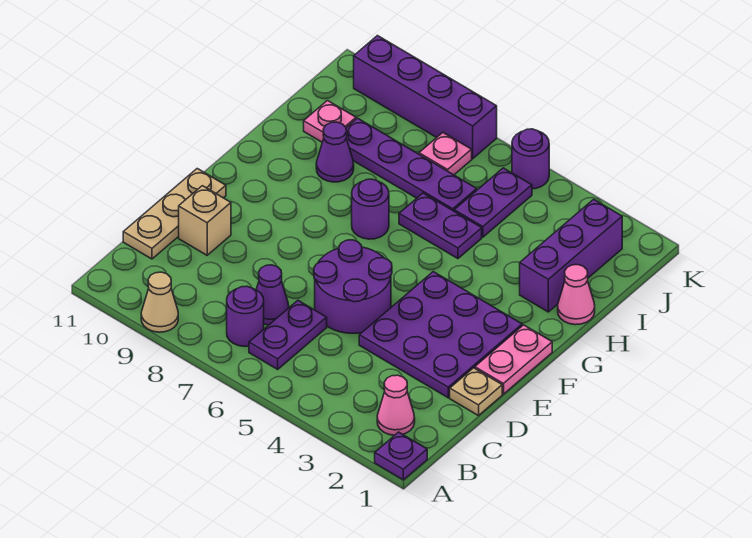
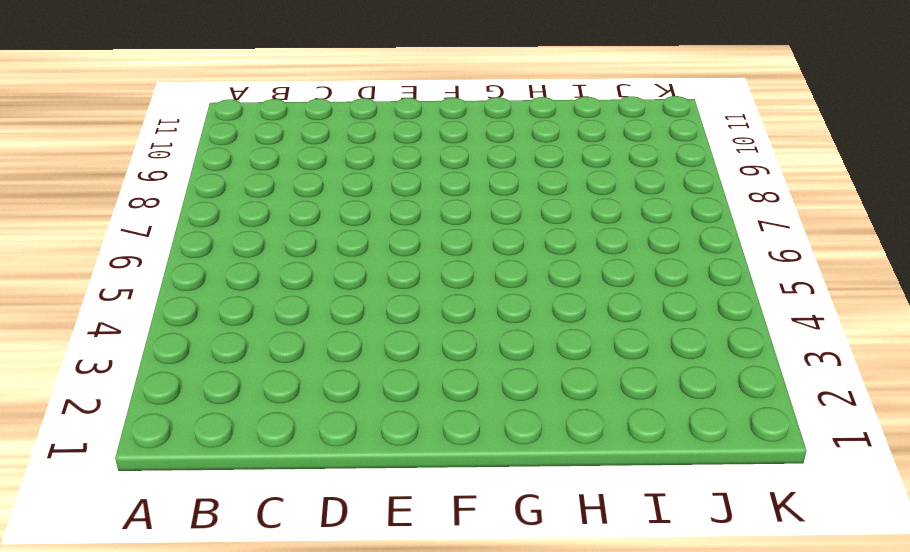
none -> purple 1x1 plate [375,432,427,480]
none -> tan 1x1 cone [141,272,178,332]
none -> pink 1x1 cone [377,375,415,435]

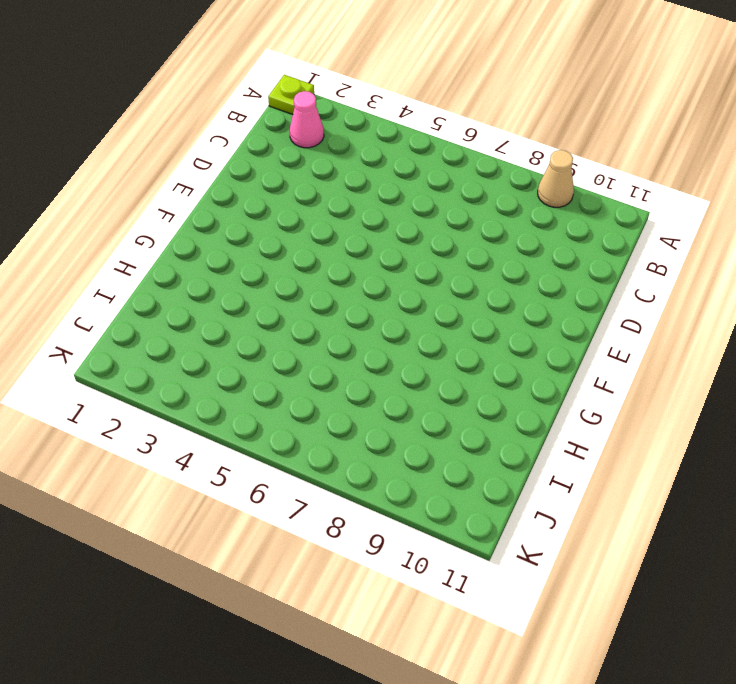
lime 1x1 plate [268,75,314,114] -> purple 1x1 plate [375,432,427,480]
none -> purple 1x2 plate [249,301,327,369]
none -> purple 1x1 round brick [227,286,264,346]
none -> purple 1x1 cone [256,265,289,325]

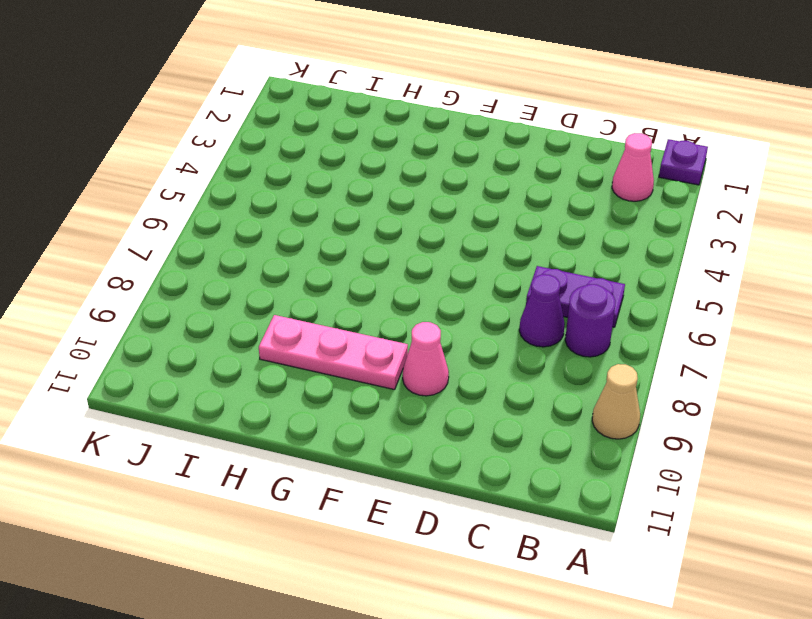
pink 1x1 cone [403,322,449,396] -> pink 1x1 cone moved to [558,265,595,325]
pink 1x3 plate [259,315,408,390] -> purple 1x1 cone [316,122,354,182]
none -> tan 1x3 plate [123,169,226,259]
none -> tan 1x1 plate [450,368,502,416]
none -> purple 3x3 plate [359,272,522,398]

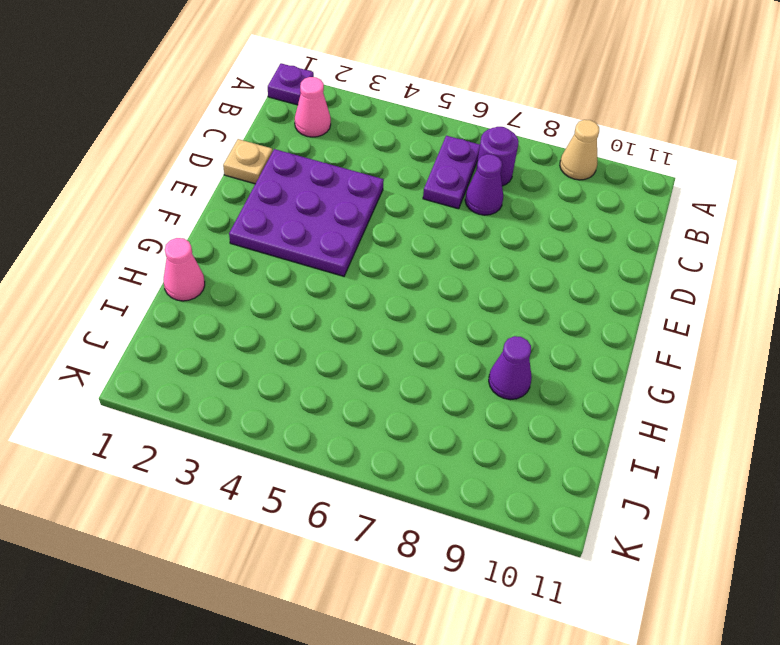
none -> tan 1x3 plate [123,169,226,259]
none -> purple 2x2 round brick [314,240,392,333]
none -> tan 1x1 brick [179,186,231,255]

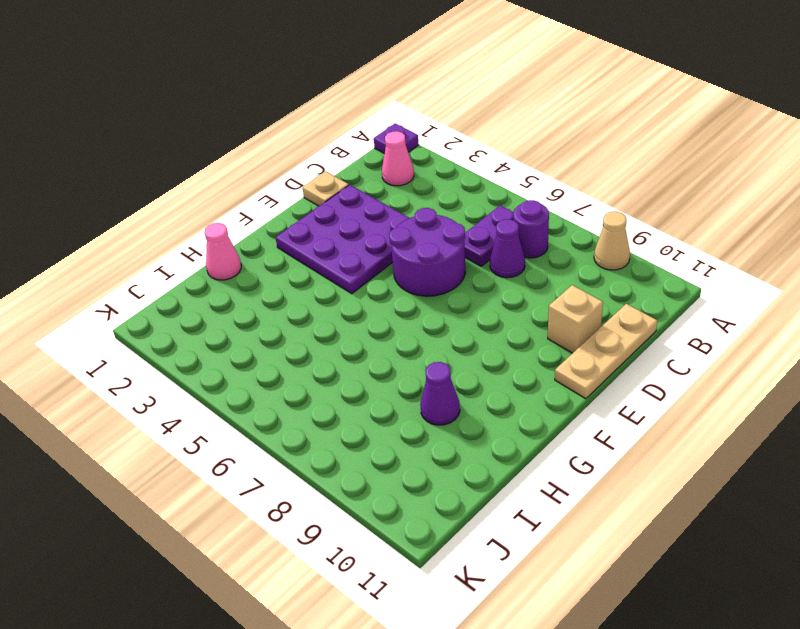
none -> pink 1x2 plate [475,325,552,394]
none -> purple 1x1 round brick [352,179,389,239]
none -> purple 1x3 brick [520,199,622,312]

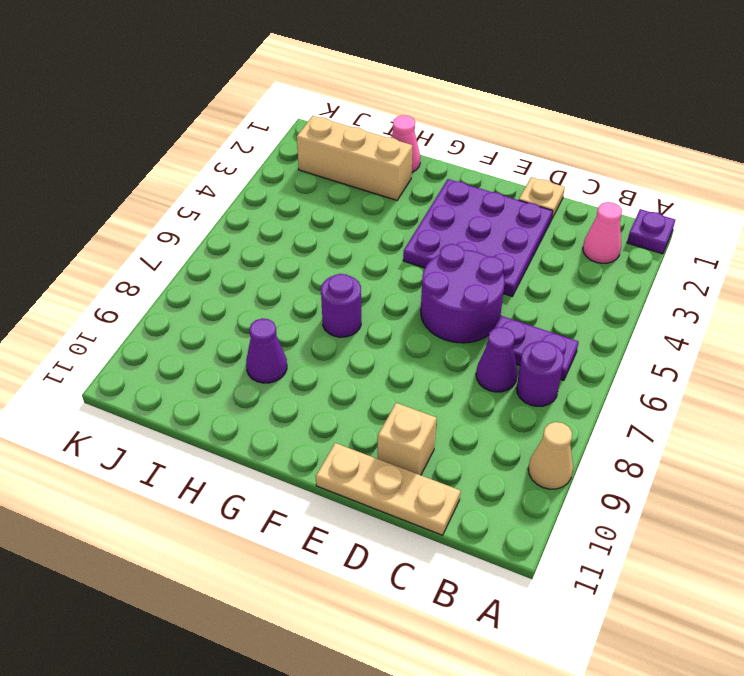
tan 1x3 brick [297,116,412,200] -> purple 1x3 brick [520,199,622,312]
none -> pink 1x2 plate [475,325,552,394]
none -> purple 1x2 plate [399,193,482,259]
none -> purple 1x2 plate [454,168,532,237]

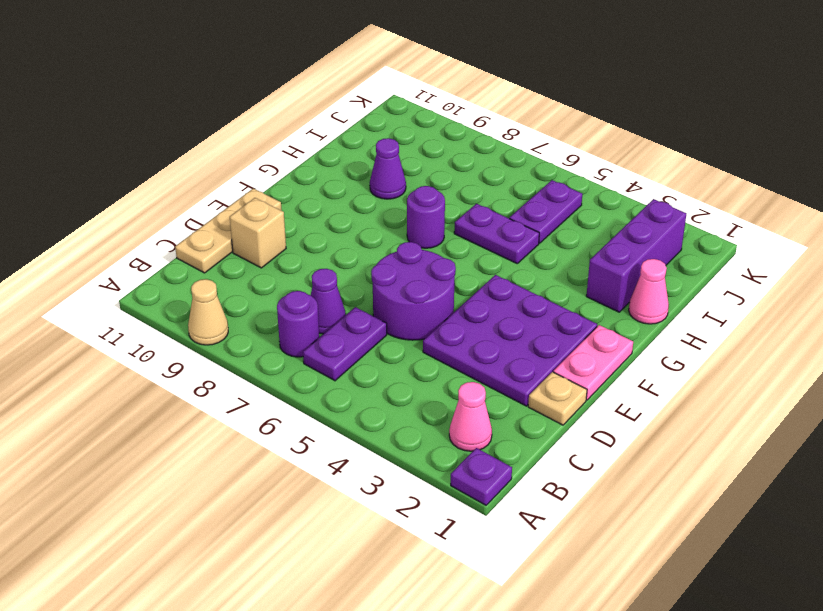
none -> purple 1x4 plate [346,118,477,211]
none -> pink 1x1 plate [304,101,356,142]
none -> pink 1x1 plate [419,133,472,175]

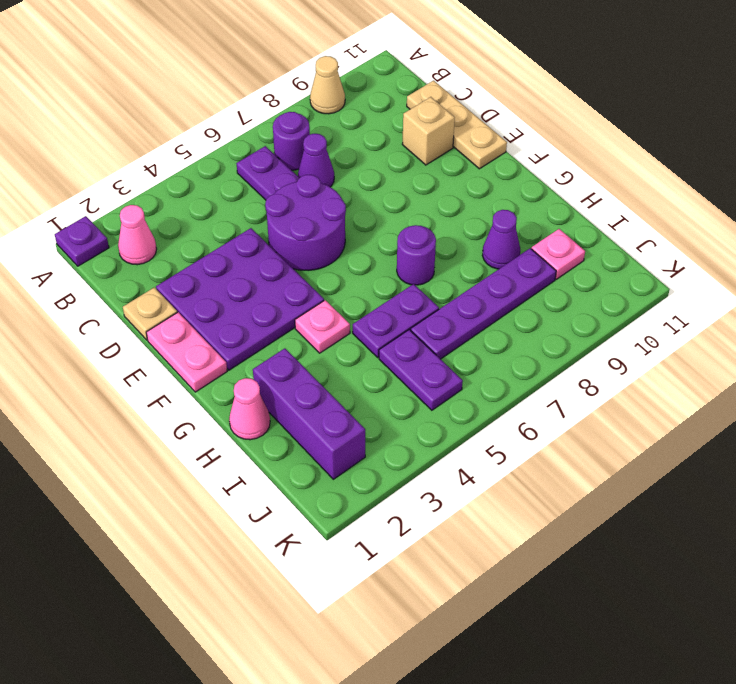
pink 1x1 plate [295,300,350,353] -> pink 1x1 plate moved to [419,133,472,175]
none -> purple 1x1 round brick [512,129,549,189]
none -> purple 1x4 brick [354,36,497,159]

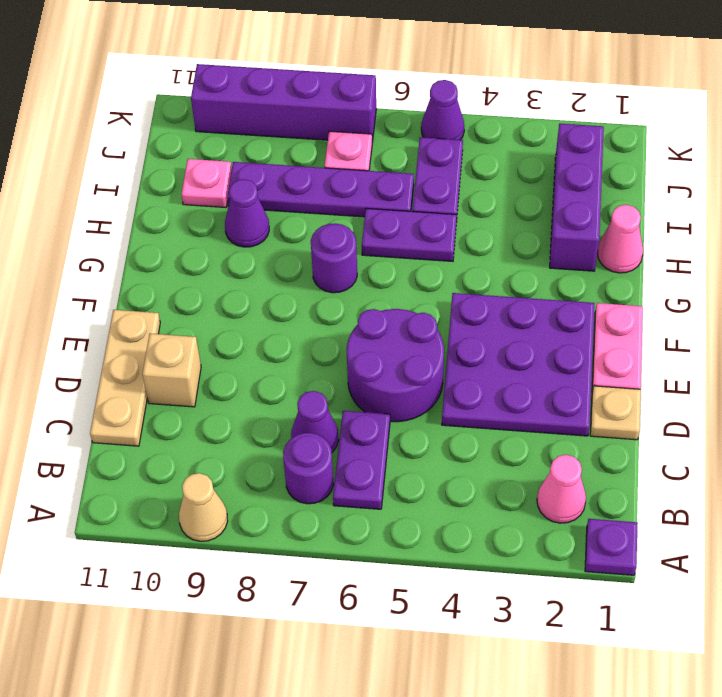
purple 1x1 cone [421,80,464,140] -> purple 1x1 round brick [512,129,549,189]

